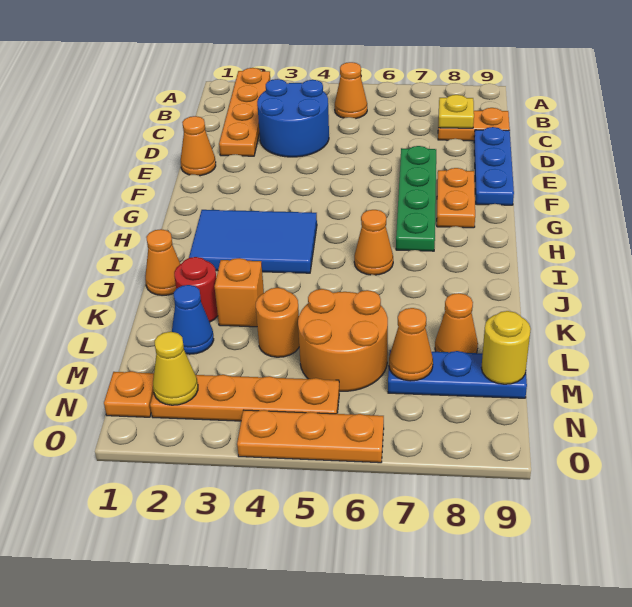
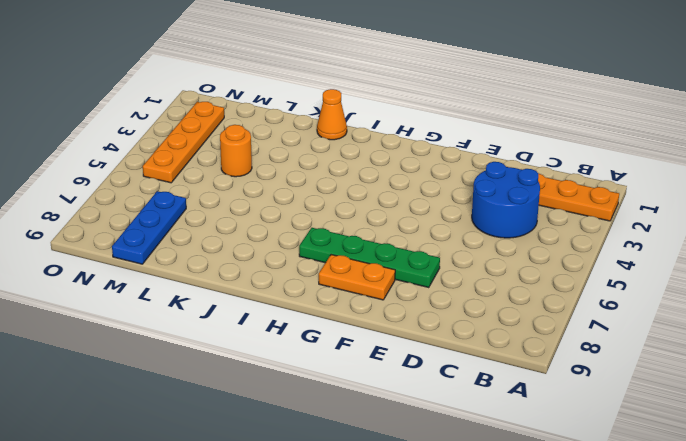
none -> orange 1x1 cone [335,62,367,119]
none -> orange 1x2 plate [438,108,510,141]
none -> blue 1x3 plate [474,127,514,205]

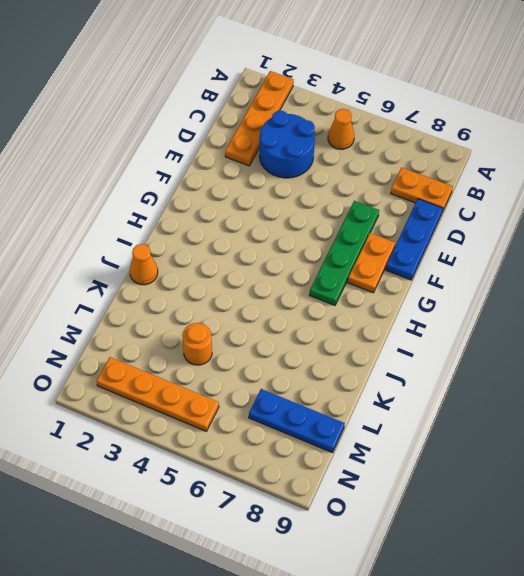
none -> orange 1x1 cone [181,116,216,176]
none -> blue 2x3 tile [189,210,317,273]
none -> orange 1x1 cone [354,210,393,275]

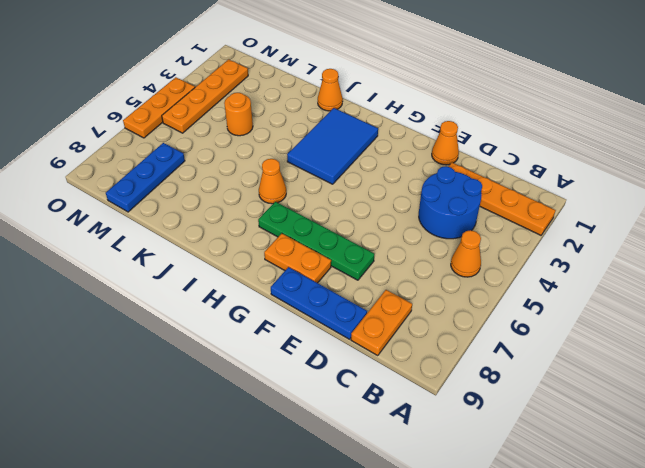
none -> red 1x1 round brick [174,257,218,322]
none -> orange 1x1 brick [215,258,264,327]
none -> blue 1x1 cone [172,285,214,354]

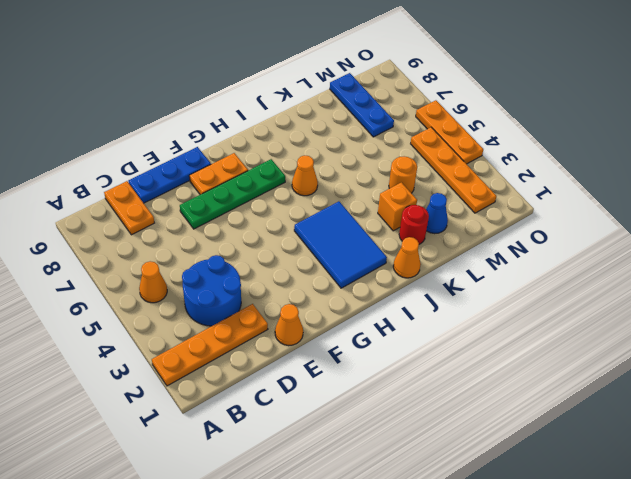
none -> orange 2x2 round brick [298,289,388,391]
none -> orange 1x1 cone [435,293,478,353]
none -> orange 1x1 plate [104,371,154,417]

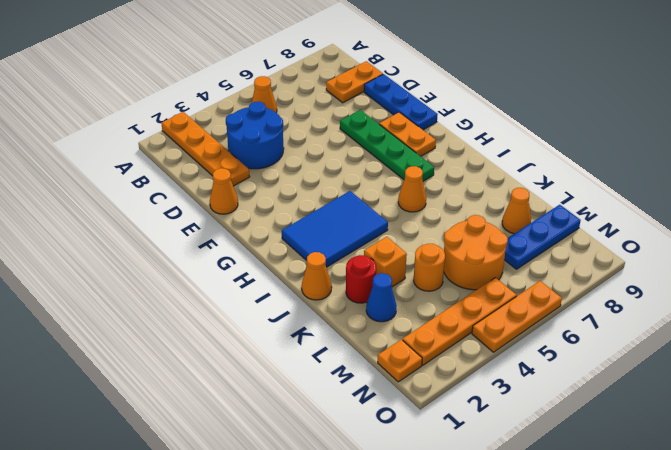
none -> yellow 1x1 plate [439,95,474,128]
none -> orange 1x1 cone [389,308,433,381]
none -> yellow 1x1 round brick [481,311,531,384]

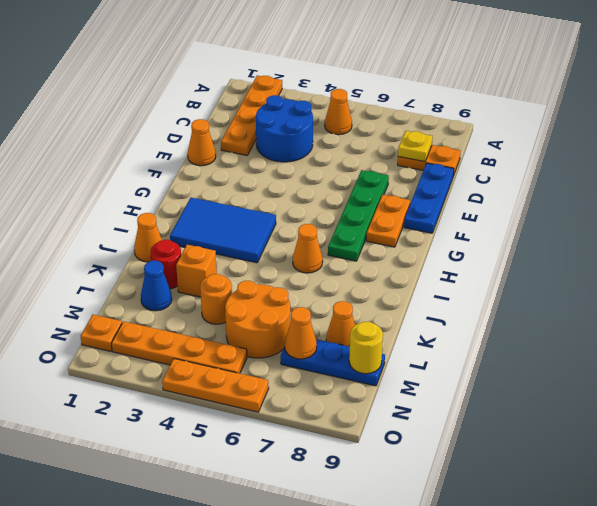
none -> yellow 1x1 cone [153,332,198,405]

